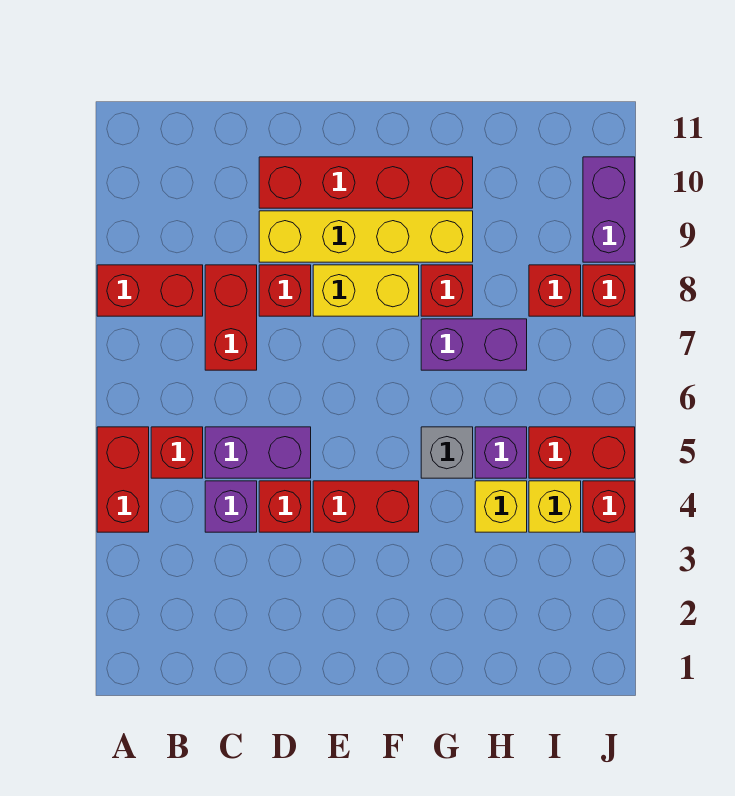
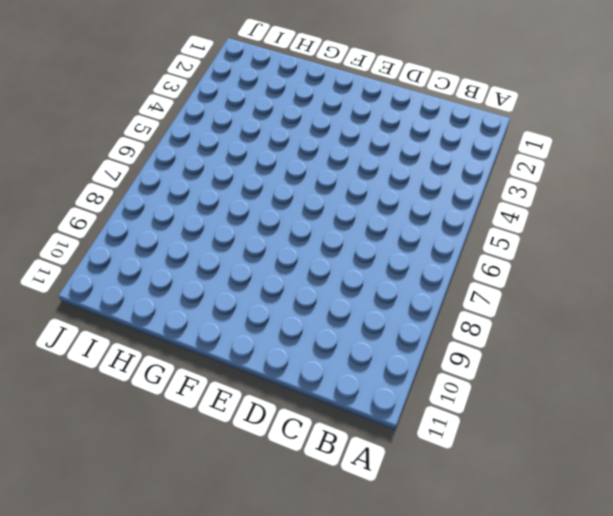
none -> red 1x2 brick [97,427,149,532]
none -> red 1x2 brick [97,265,203,316]
none -> red 1x1 brick [151,427,203,478]

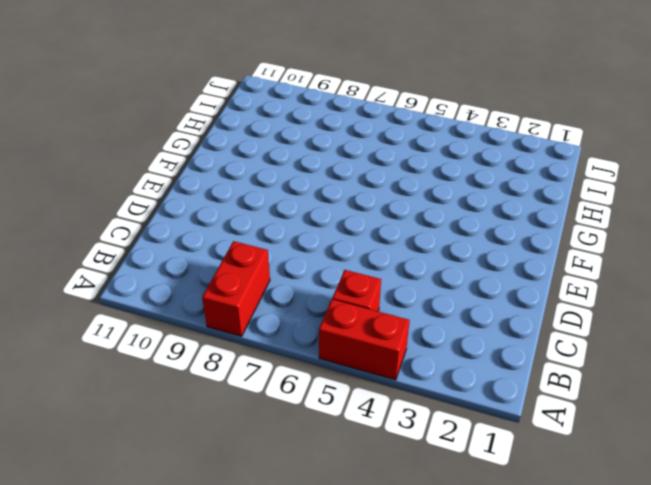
none -> purple 1x1 brick [205,481,257,532]
none -> purple 1x2 brick [205,427,311,478]
none -> red 1x2 brick [205,265,257,370]

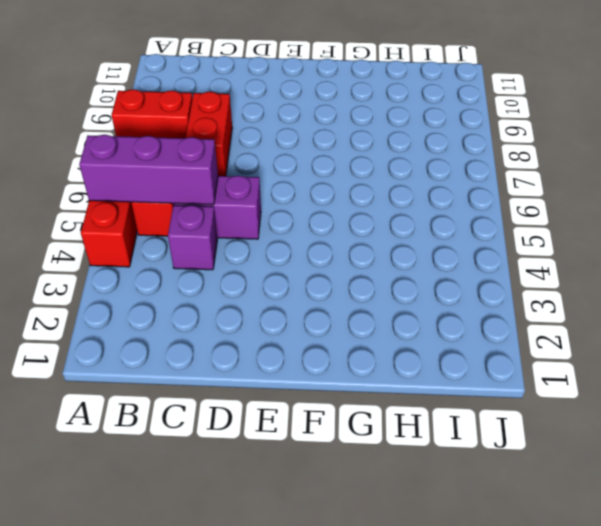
purple 1x3 brick [79,135,218,205] -> none
none -> red 1x1 brick [259,481,311,532]
none -> red 1x1 brick [259,265,311,316]
none -> yellow 1x4 brick [259,211,473,262]

